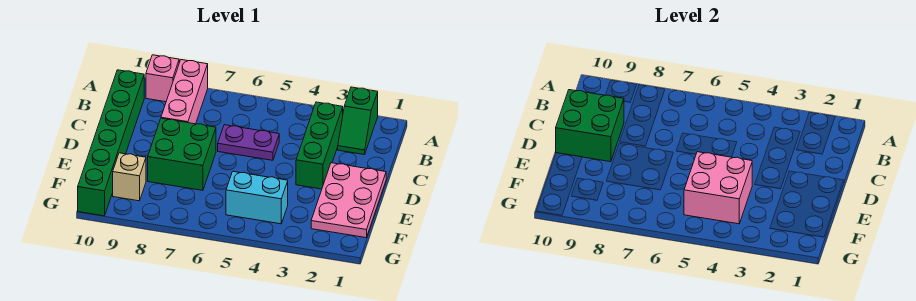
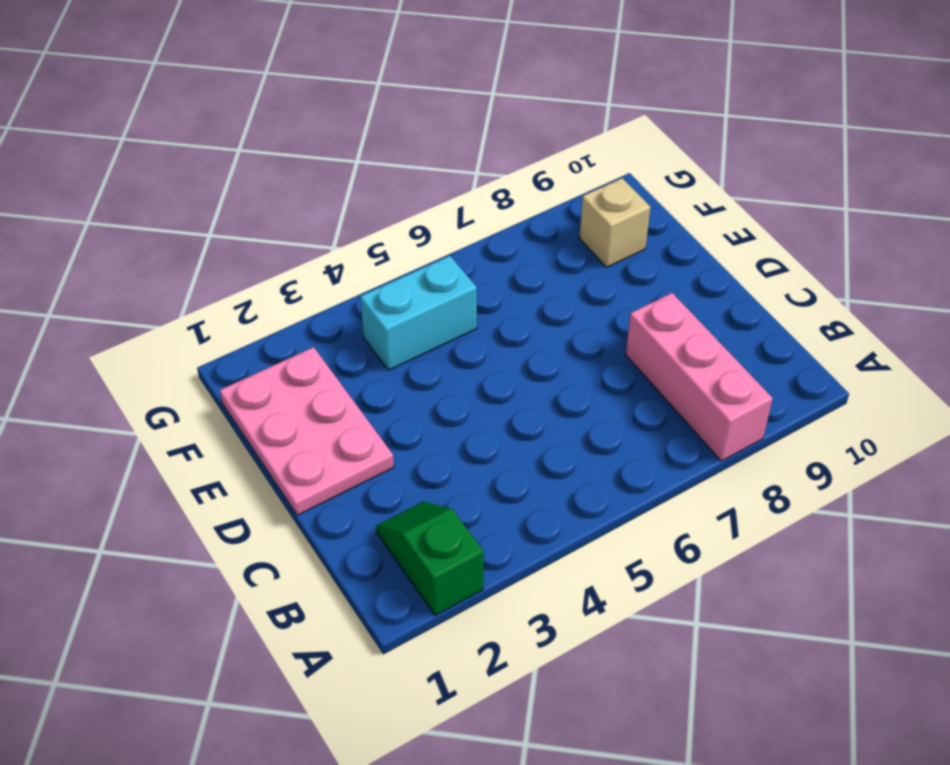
none -> pink 1x1 brick [146,55,179,102]
none -> green 1x3 brick [296,102,343,189]
none -> green 1x6 brick [78,70,144,216]

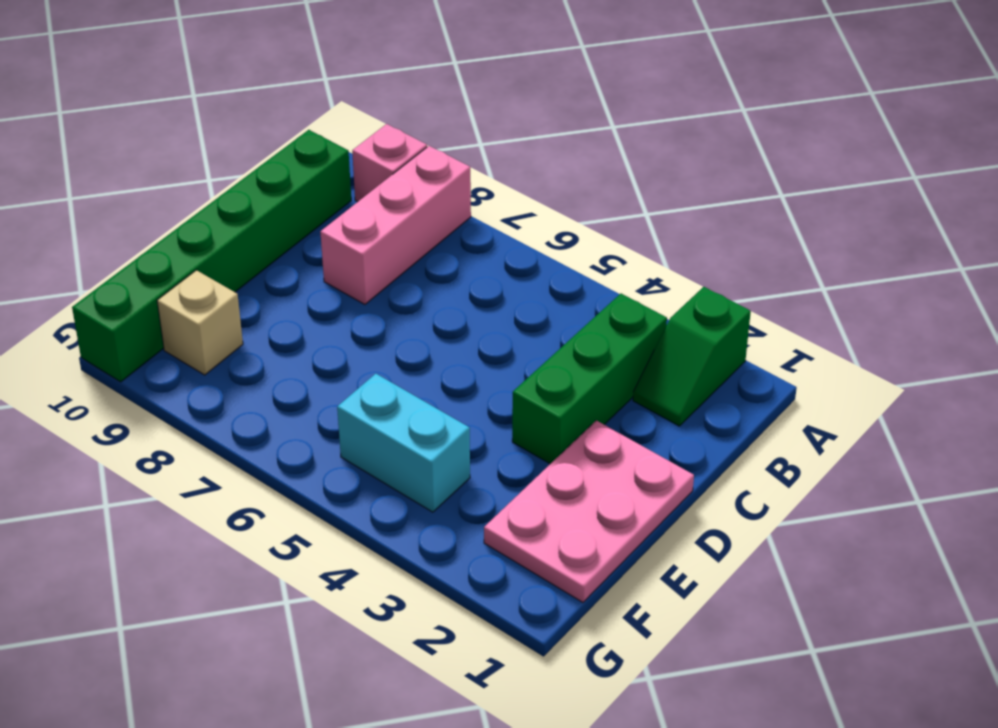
none -> purple 1x2 plate [218,125,279,160]
none -> green 2x2 brick [148,118,216,190]
none -> green 2x2 brick [556,90,624,162]

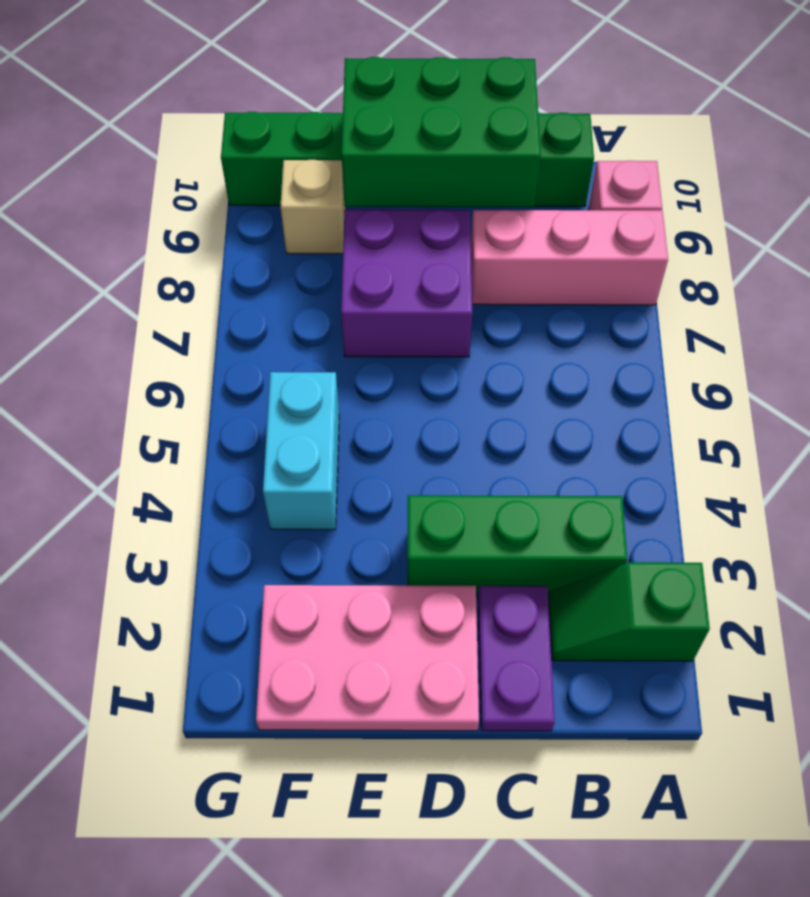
purple 1x2 plate [478,586,555,731] -> purple 1x2 plate moved to [218,125,279,160]
green 2x3 brick [341,57,541,207] -> green 2x2 brick [556,90,624,162]
purple 2x2 brick [341,210,472,357] -> green 2x2 brick [148,118,216,190]
none -> pink 2x2 brick [684,152,752,224]

